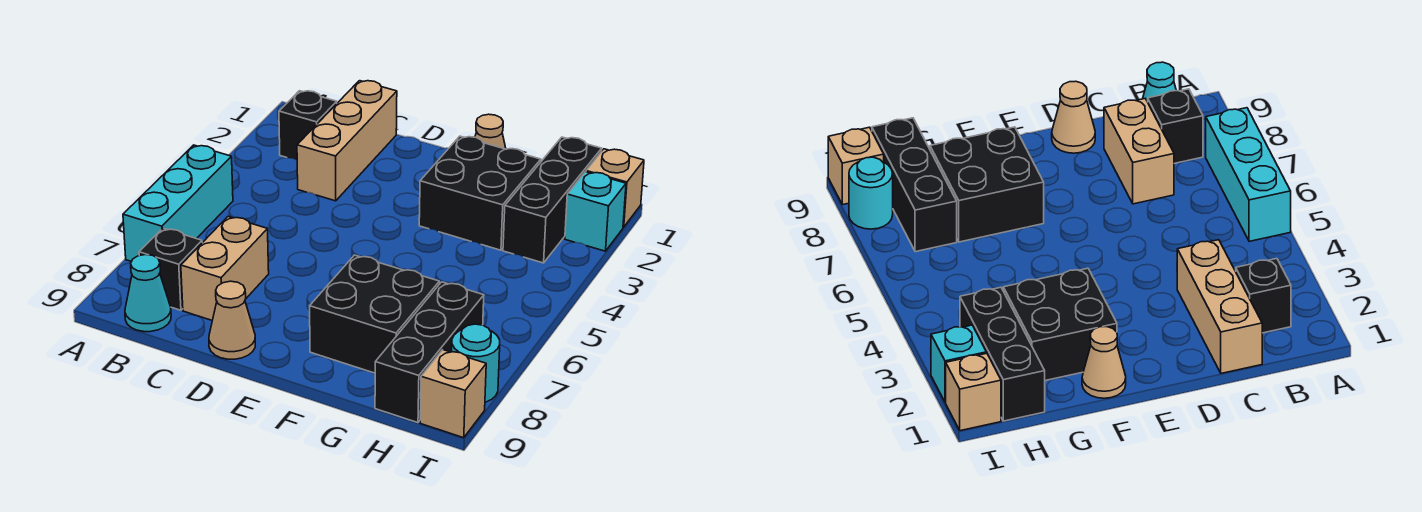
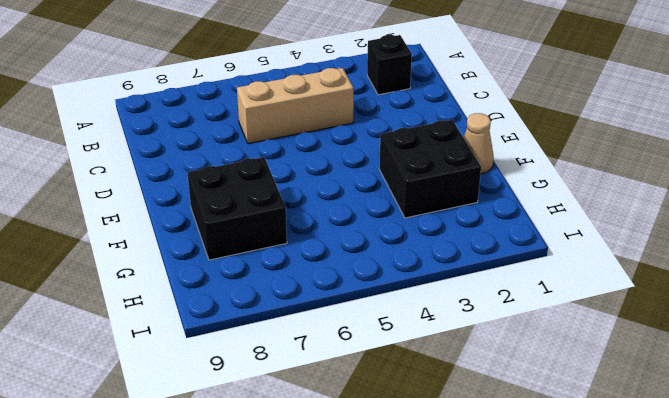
tan 1x3 brick [237,68,354,144] -> tan 1x3 brick moved to [297,81,397,201]
none -> cyan 1x3 brick [123,145,233,261]
none -> black 1x1 brick [139,228,202,310]
none -> cyan 1x1 cone [125,255,171,332]

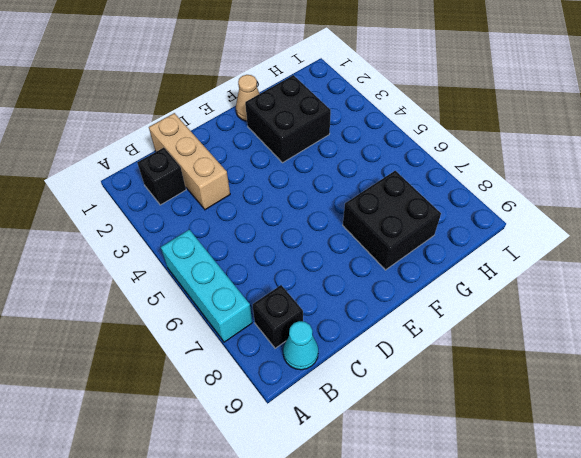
none -> tan 1x2 brick [181,217,269,320]
none -> tan 1x1 cone [209,281,255,359]
none -> black 1x3 brick [503,137,602,263]

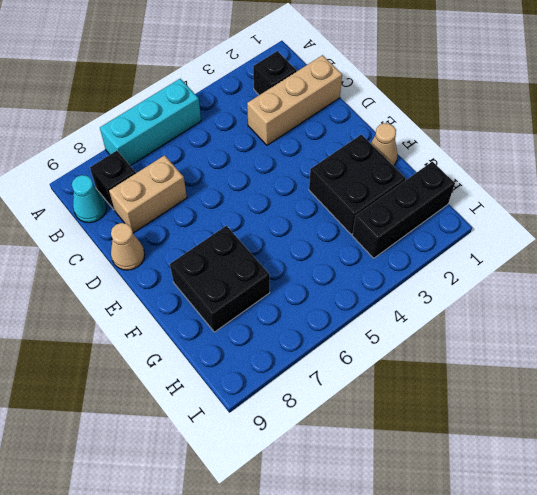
none -> black 1x3 brick [375,282,484,423]
none -> tan 1x1 brick [586,149,644,227]
none -> cyan 1x1 brick [565,172,626,251]

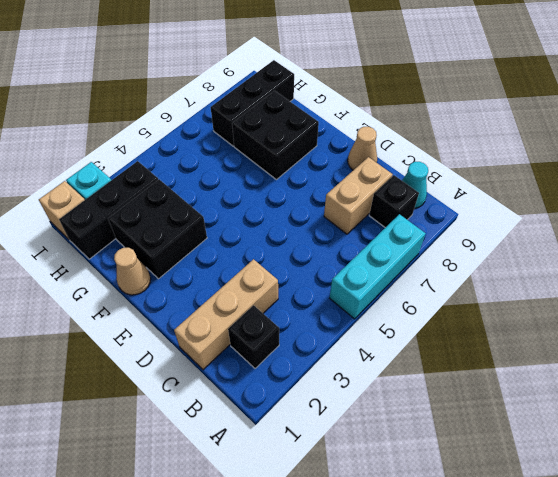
none -> cyan 1x1 round brick [452,324,500,402]
none -> tan 1x1 brick [420,350,486,438]

